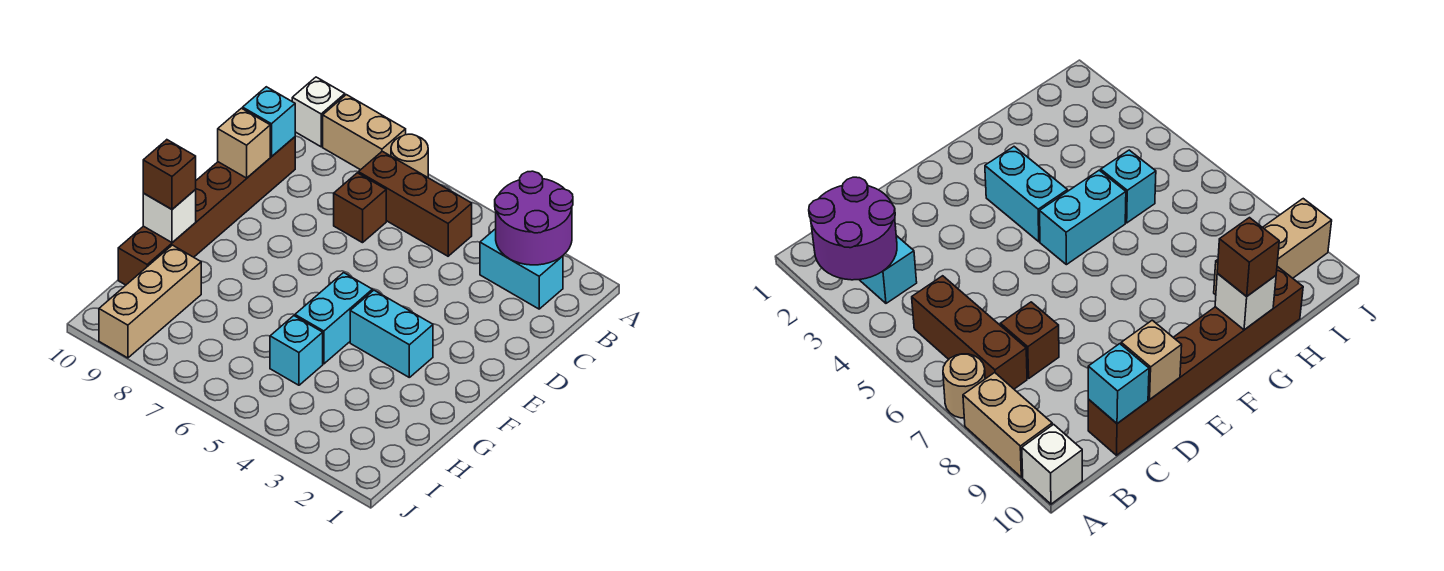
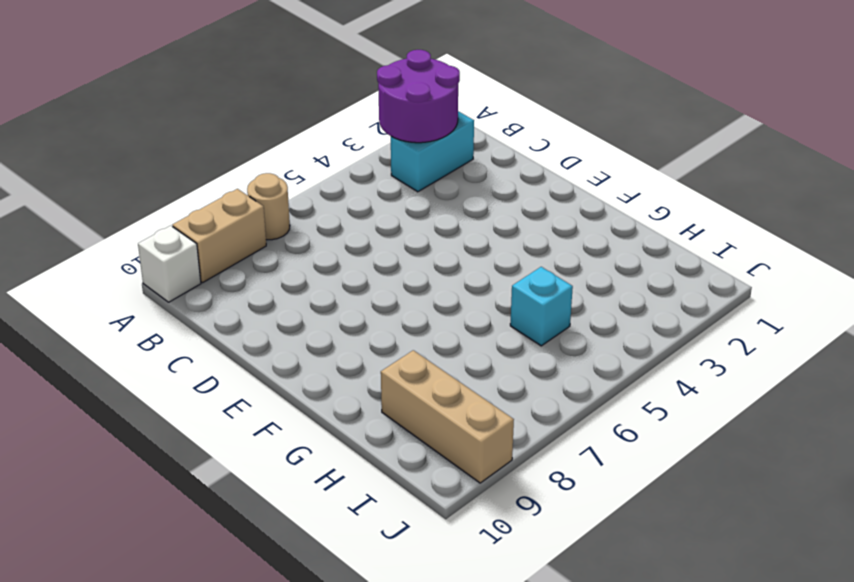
none -> brown 1x3 brick [359,151,472,256]
none -> brown 1x1 brick [334,173,386,243]
none -> brown 1x6 brick [118,137,295,285]

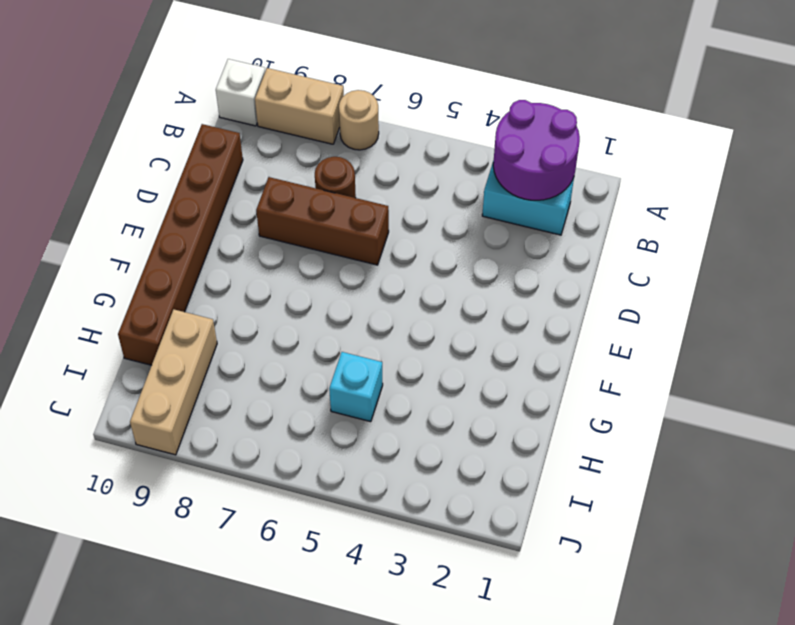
brown 1x1 round brick [315,157,356,198] -> brown 1x1 brick [334,173,386,243]
brown 1x3 brick [256,177,389,265] -> brown 1x3 brick moved to [359,151,472,256]
none -> cyan 1x2 brick [350,290,433,377]
none -> cyan 1x2 brick [295,273,372,364]
none -> cyan 1x1 brick [243,87,295,157]

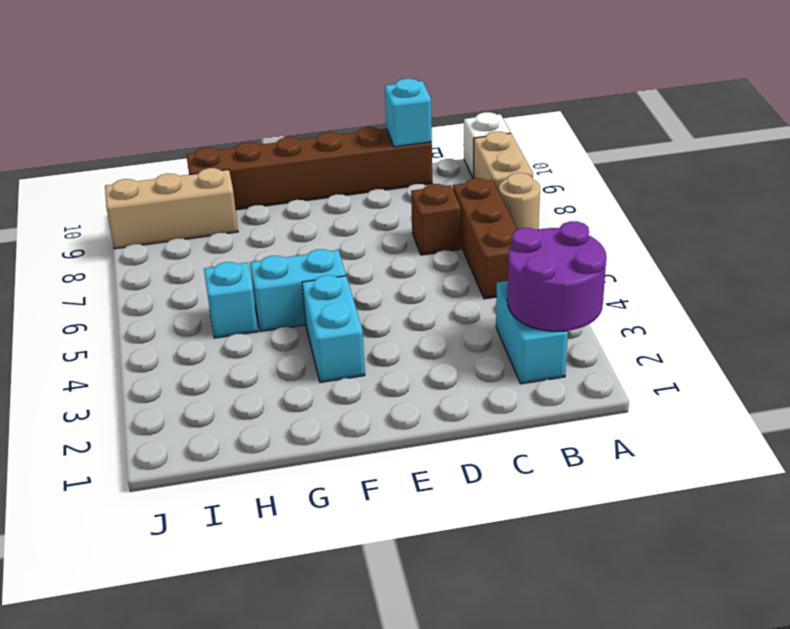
none -> tan 1x1 brick [218,108,270,178]
none -> white 1x1 brick [143,190,196,243]
none -> brown 1x1 brick [143,140,196,209]

